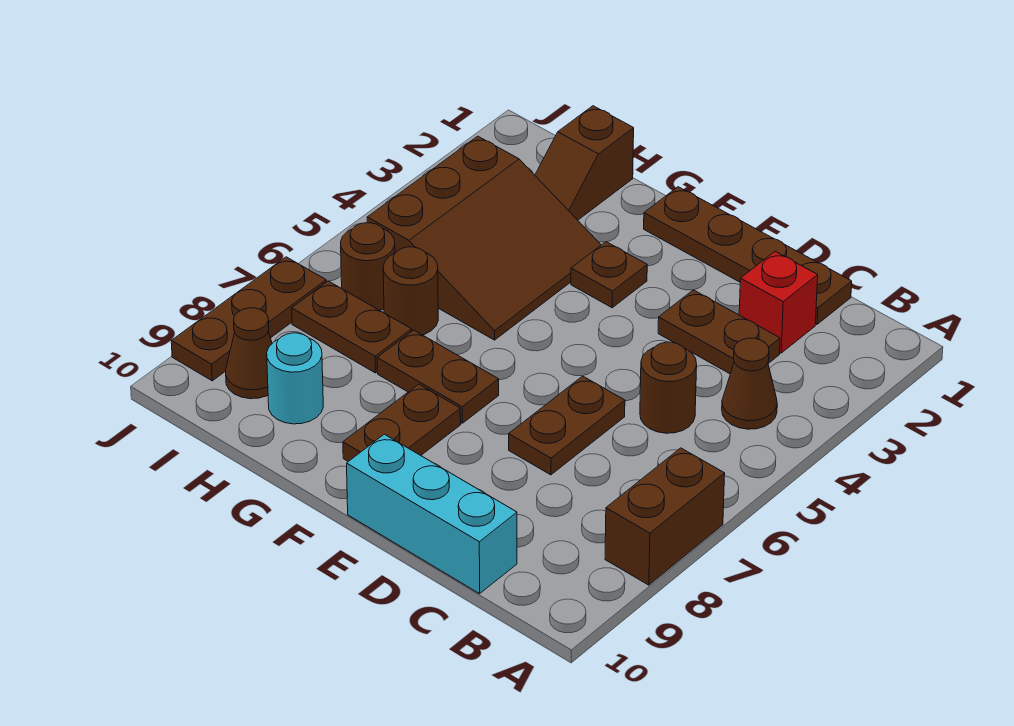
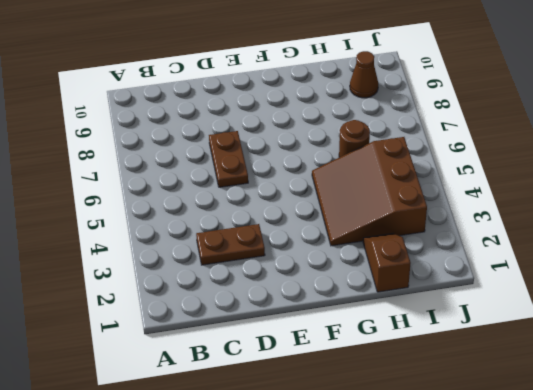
none -> brown 1x2 brick [605,448,725,585]
none -> brown 1x1 cone [722,338,777,429]
none -> brown 1x4 plate [644,187,852,324]

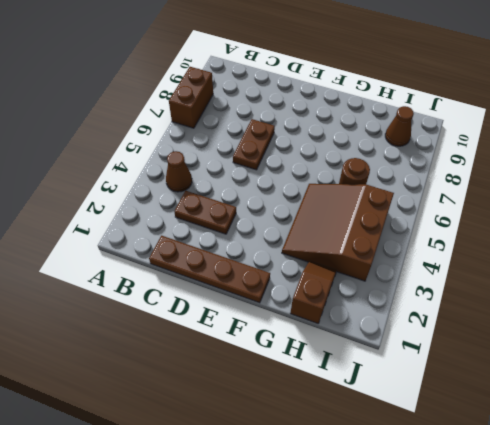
none -> red 1x1 brick [739,252,818,353]
none -> brown 1x1 round brick [640,342,697,433]
none -> cyan 1x3 brick [347,434,517,594]

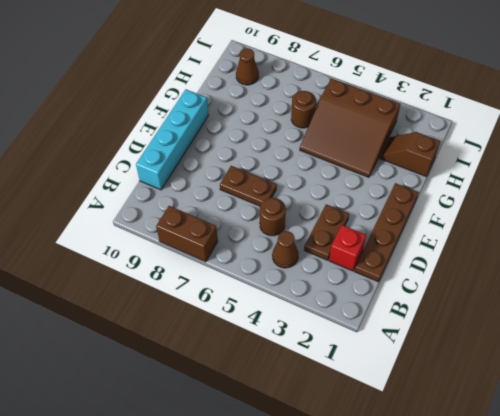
cyan 1x4 brick [136,90,208,190] -> cyan 1x3 brick [347,434,517,594]
none -> brown 1x1 plate [571,242,647,308]
none -> brown 1x2 plate [377,330,499,423]
none -> brown 1x2 plate [343,384,461,462]

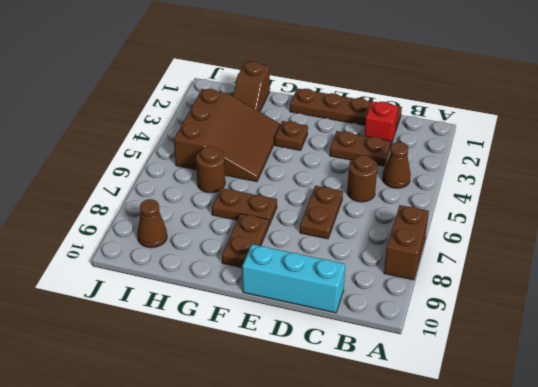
none -> brown 1x2 plate [292,281,412,373]
none -> cyan 1x1 round brick [267,333,323,424]
none -> brown 1x1 round brick [341,223,395,310]

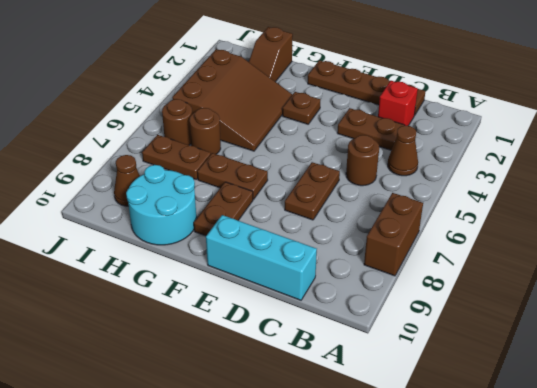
cyan 2x2 round brick [126,165,197,245] -> cyan 1x1 round brick [267,333,323,424]
none -> brown 1x3 plate [171,257,326,381]

